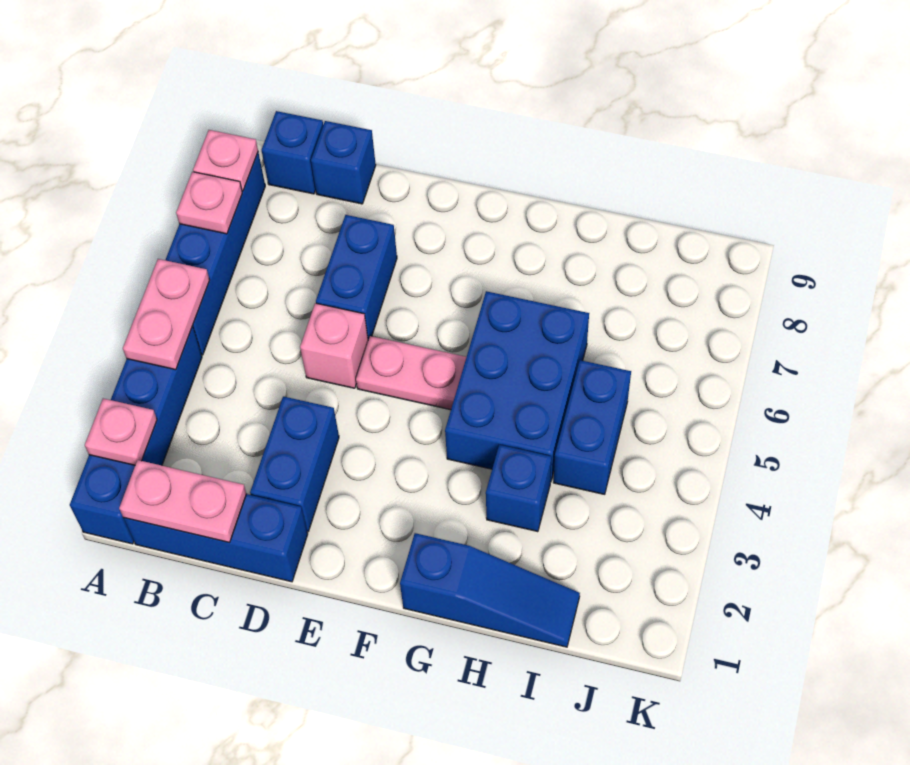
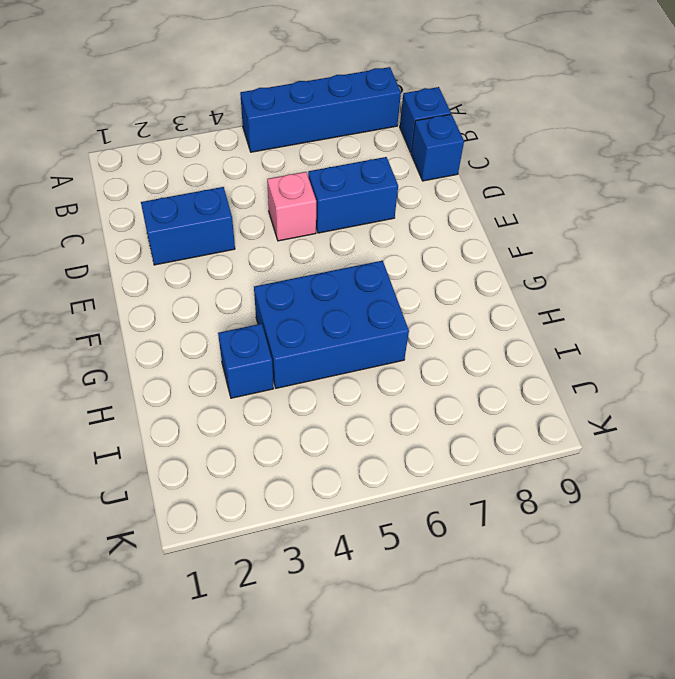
none -> blue 1x4 brick [70,326,202,544]
none -> blue 1x3 brick [124,494,308,582]
none -> pink 1x2 plate [356,336,466,410]

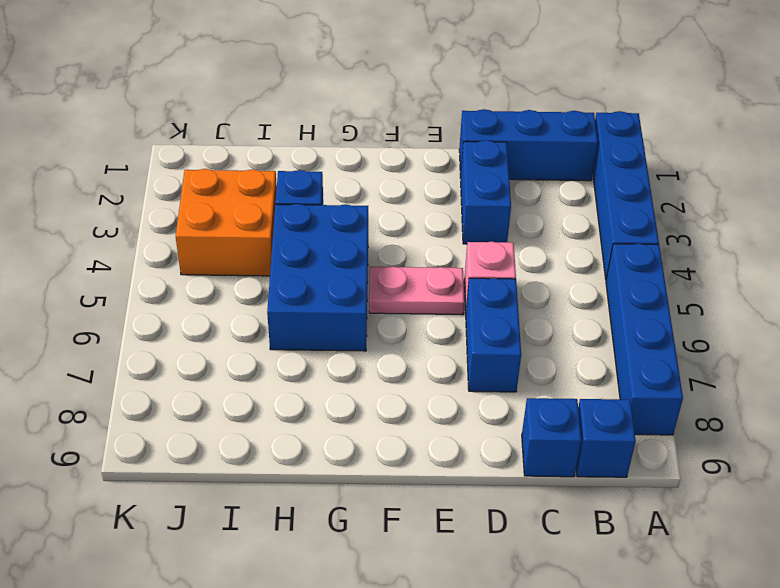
orange 2x2 brick [176,169,277,276] -> blue 1x2 brick [553,360,631,494]
none -> blue 1x3 slope [400,533,580,647]
none -> pink 1x1 plate [85,399,157,465]
none -> pink 1x2 plate [123,259,210,370]

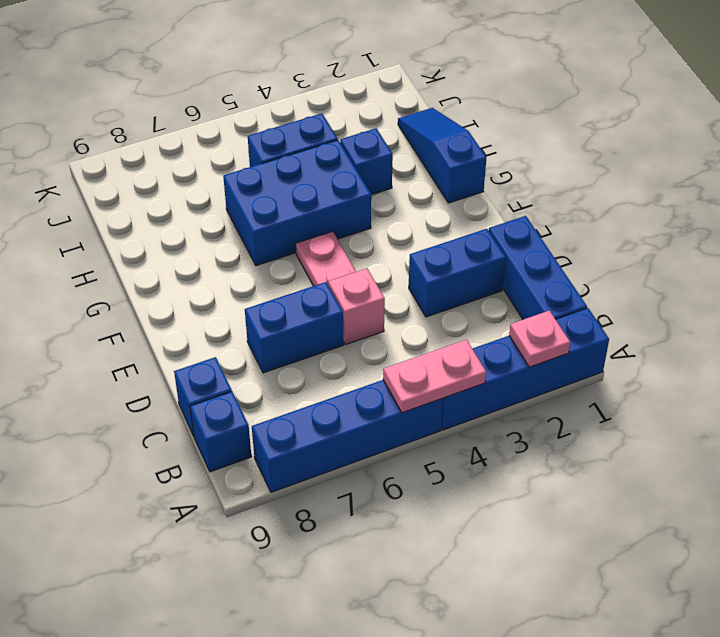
none -> pink 1x1 plate [176,172,242,234]
none -> pink 1x1 plate [193,130,258,191]
none -> pink 1x2 plate [119,460,246,543]

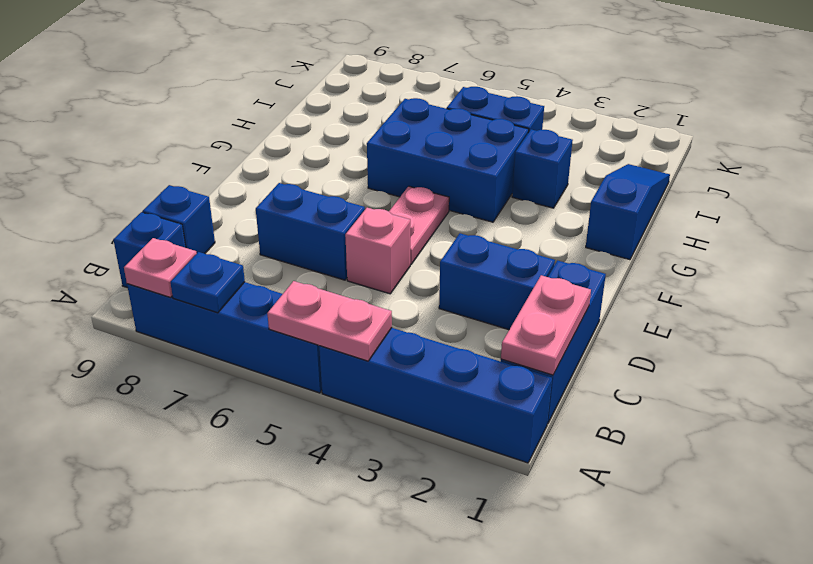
blue 1x1 plate [170,252,245,313] -> pink 1x1 plate [176,172,242,234]
none -> pink 1x1 plate [85,399,157,465]

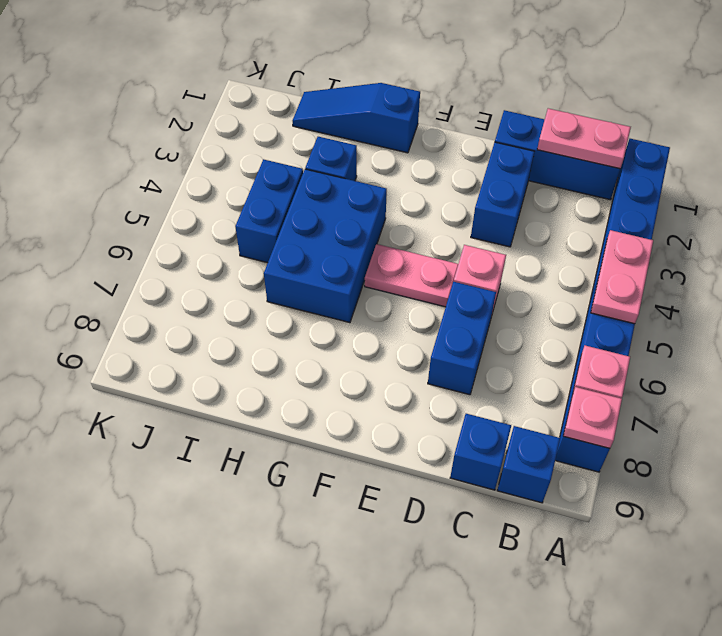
none -> pink 1x1 plate [85,399,157,465]

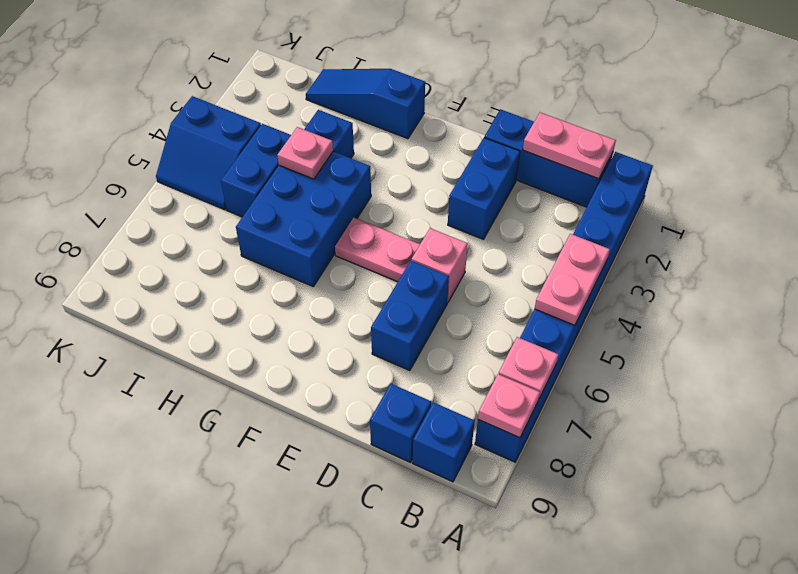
pink 1x1 plate [277,127,333,179] -> pink 1x1 plate moved to [85,399,157,465]
blue 2x2 slope [156,96,261,210] -> none

